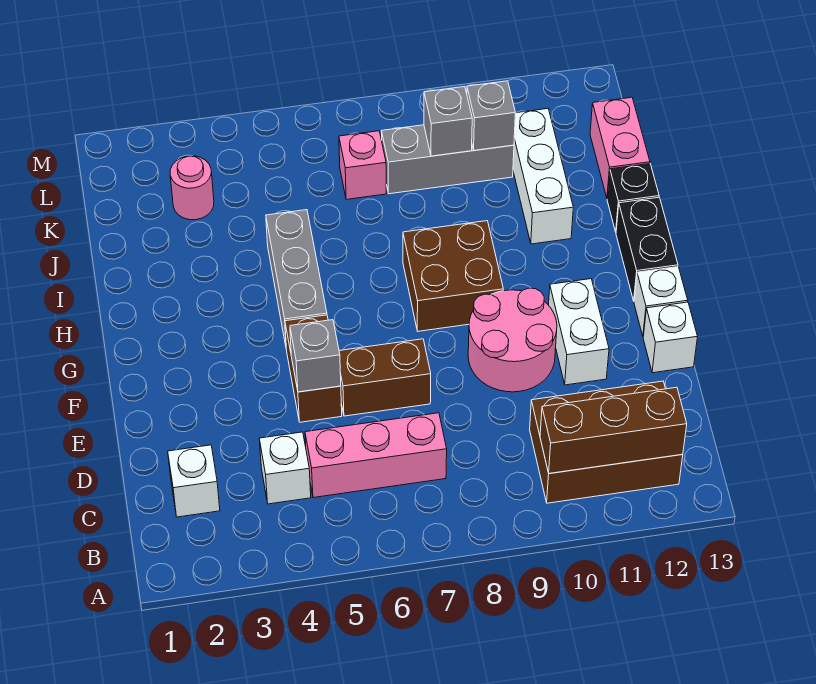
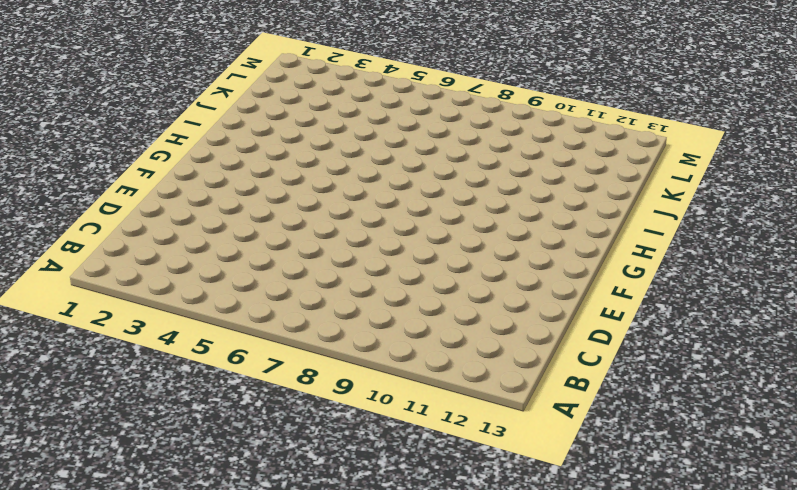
none -> brown 2x3 brick [530,381,683,503]
none -> white 1x1 brick [168,445,220,517]
none -> white 1x1 brick [259,432,311,504]

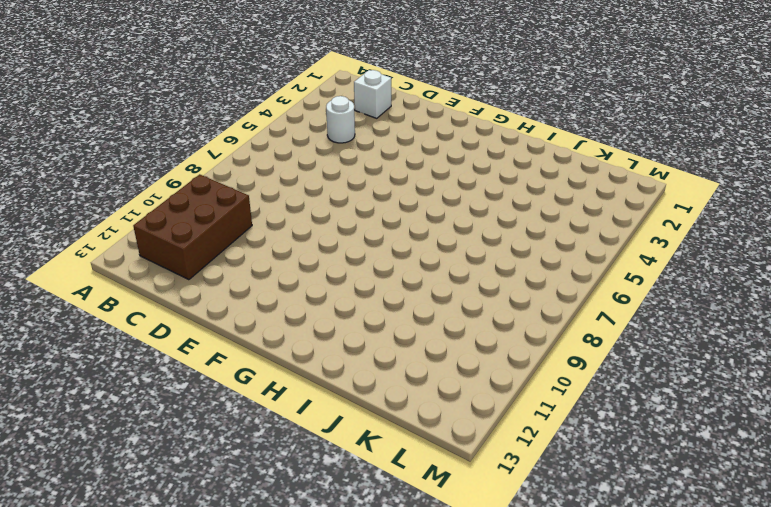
white 1x1 round brick [326,96,355,143] -> white 1x1 brick [259,432,311,504]
none -> pink 1x3 brick [305,413,447,498]
none -> brown 1x2 brick [285,315,342,422]
none -> brown 1x2 brick [339,339,431,416]

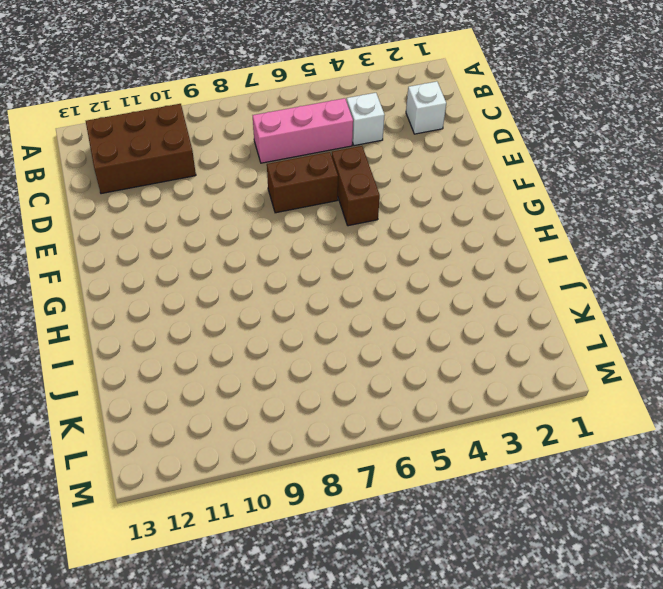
none -> pink 2x2 round brick [468,288,557,392]
none -> white 1x2 brick [549,279,609,385]
none -> white 1x1 brick [643,302,698,373]

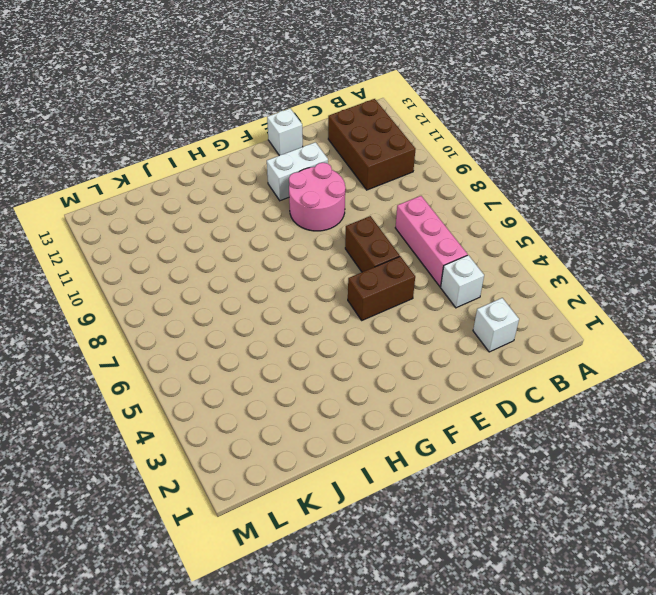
none -> white 1x1 brick [634,267,688,336]
none -> grey 1x3 brick [266,210,327,345]
none -> brown 2x2 brick [403,221,503,331]

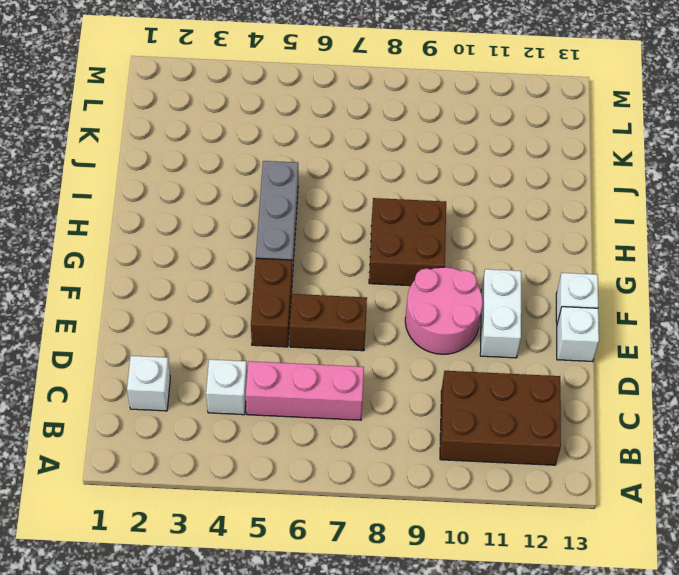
none -> black 1x2 brick [616,197,678,301]
none -> white 1x3 brick [513,109,573,244]
none -> black 1x1 brick [607,164,659,232]

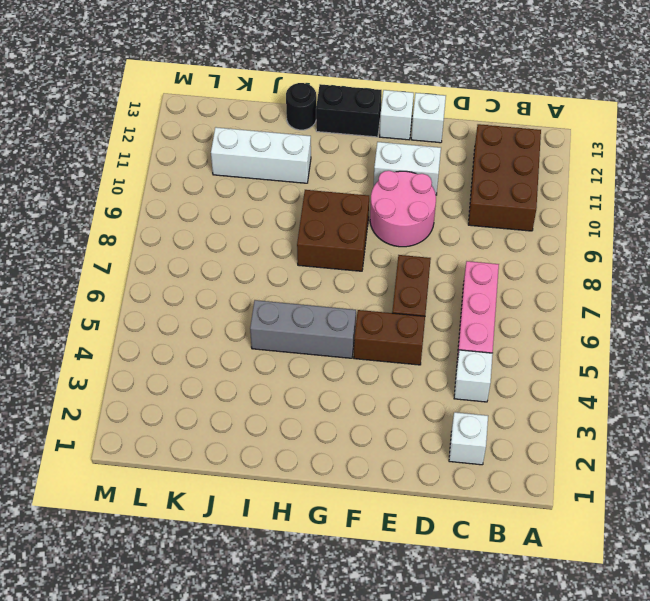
black 1x1 round brick [286,83,316,130] -> black 1x1 brick [607,164,659,232]
none -> pink 1x2 brick [590,97,650,198]
none -> pink 1x1 round brick [170,156,214,220]
none -> pink 1x1 brick [339,131,386,199]

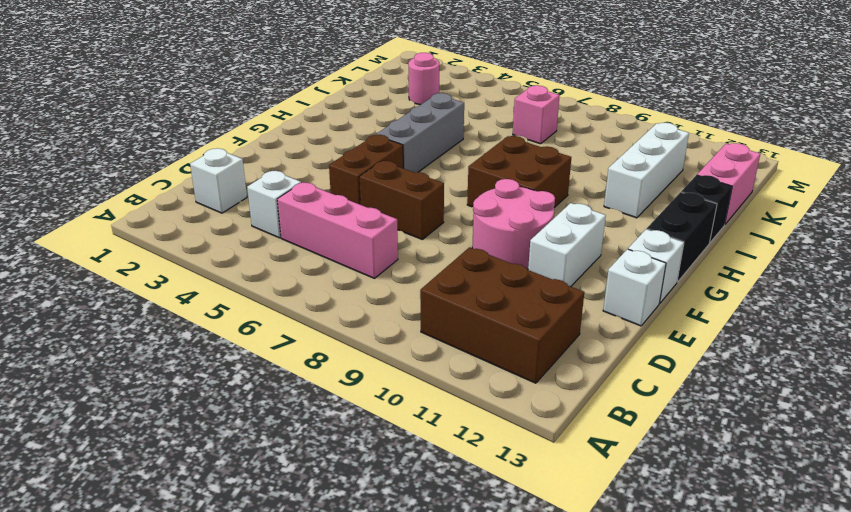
none -> grey 1x3 brick [381,125,514,194]
none -> brown 1x3 brick [540,387,687,473]
none -> grey 1x1 brick [290,320,341,392]

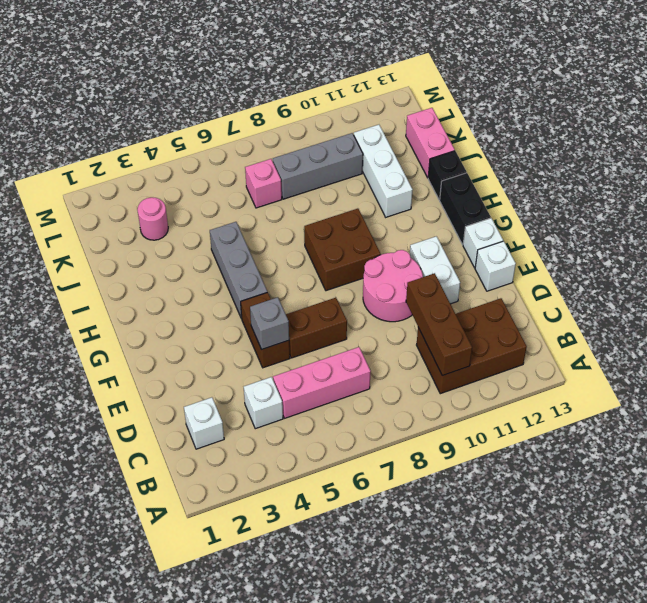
brown 1x3 brick [406,273,472,376] -> brown 1x3 brick turned to [540,387,687,473]
none -> grey 1x1 brick [424,87,472,156]
none -> grey 1x1 brick [467,81,515,150]

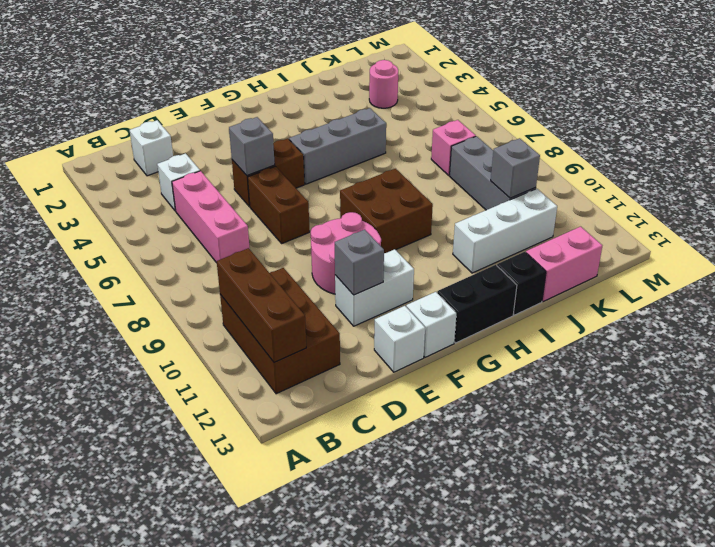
grey 1x1 brick [335,230,384,295] -> grey 1x1 brick moved to [424,87,472,156]

